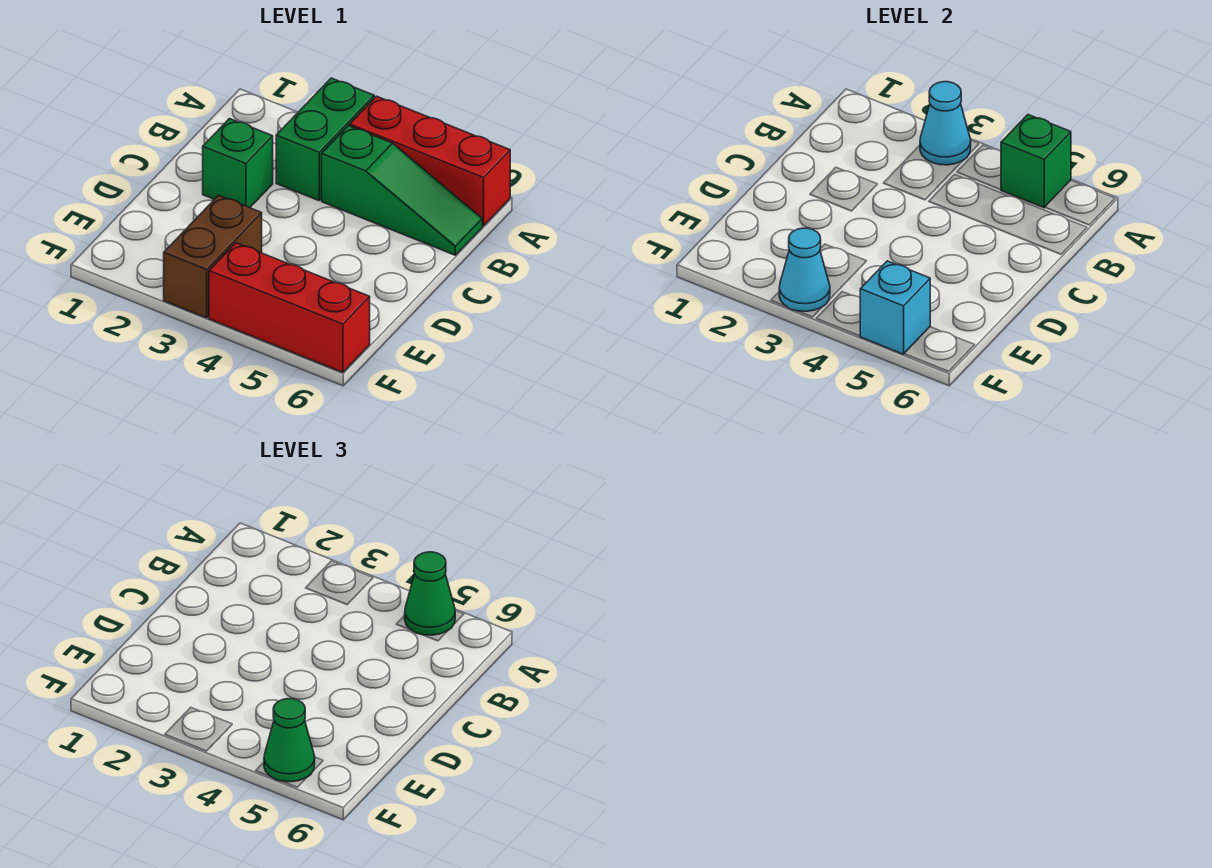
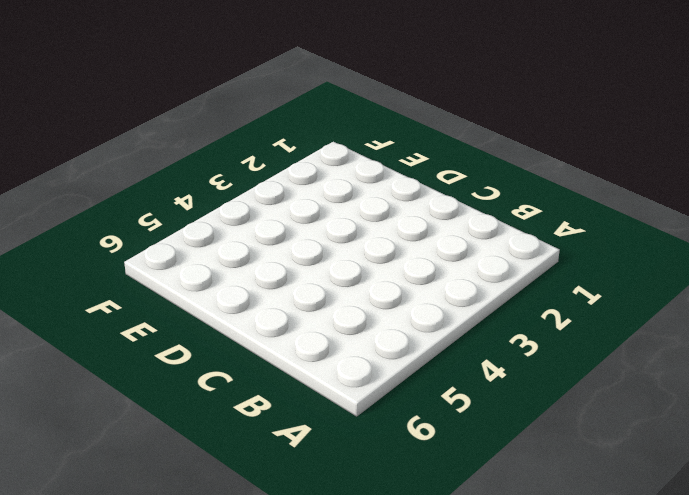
none -> green 1x2 brick [276,78,374,201]
none -> red 1x3 brick [350,96,510,226]
none -> green 1x3 slope [322,126,482,255]

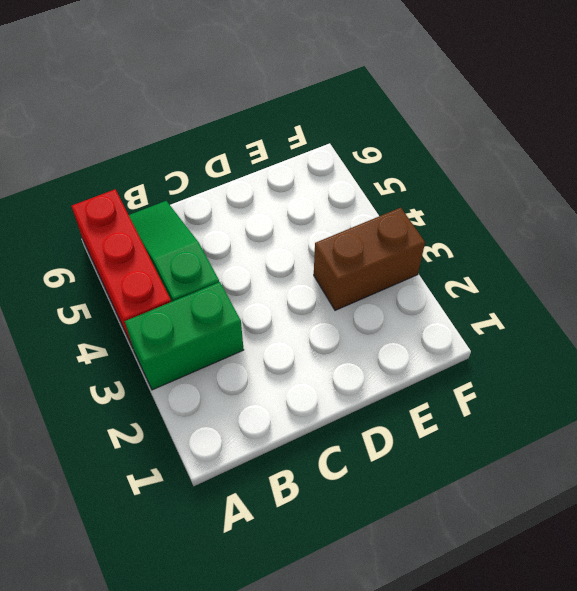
none -> green 1x1 brick [203,119,273,208]
none -> red 1x3 brick [209,243,370,372]
none -> cyan 1x1 cone [920,82,971,165]

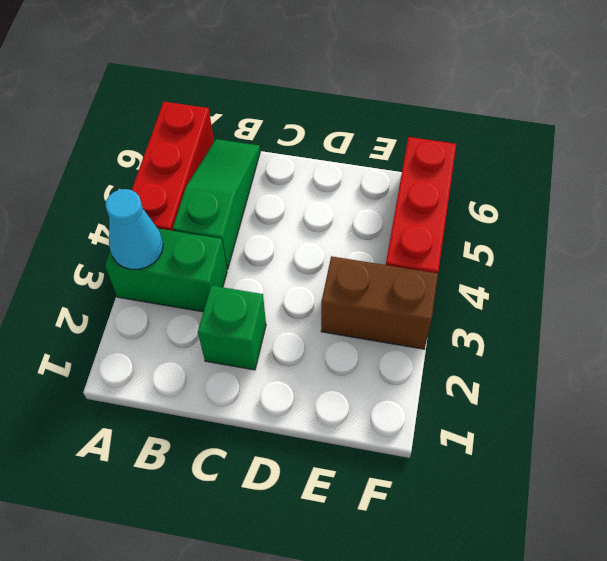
none -> green 1x1 brick [1001,115,1071,208]
none -> cyan 1x1 cone [779,228,830,311]
none -> cyan 1x1 brick [860,261,930,354]

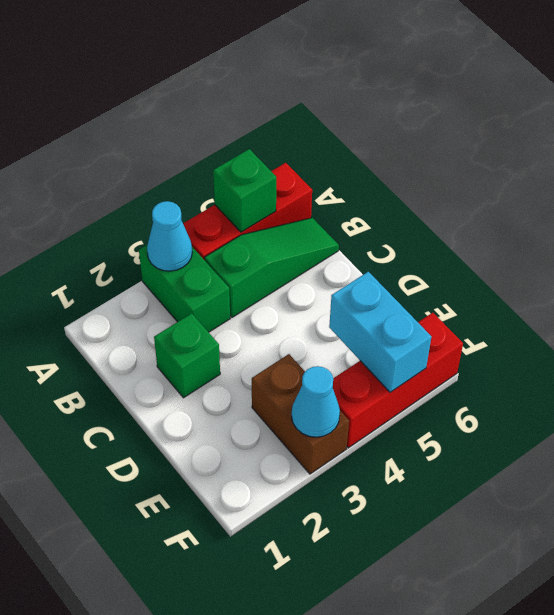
cyan 1x2 brick [329,272,431,392] -> cyan 1x1 brick [860,261,930,354]
none -> green 1x1 cone [405,552,455,635]
none -> green 1x1 cone [264,699,315,782]

